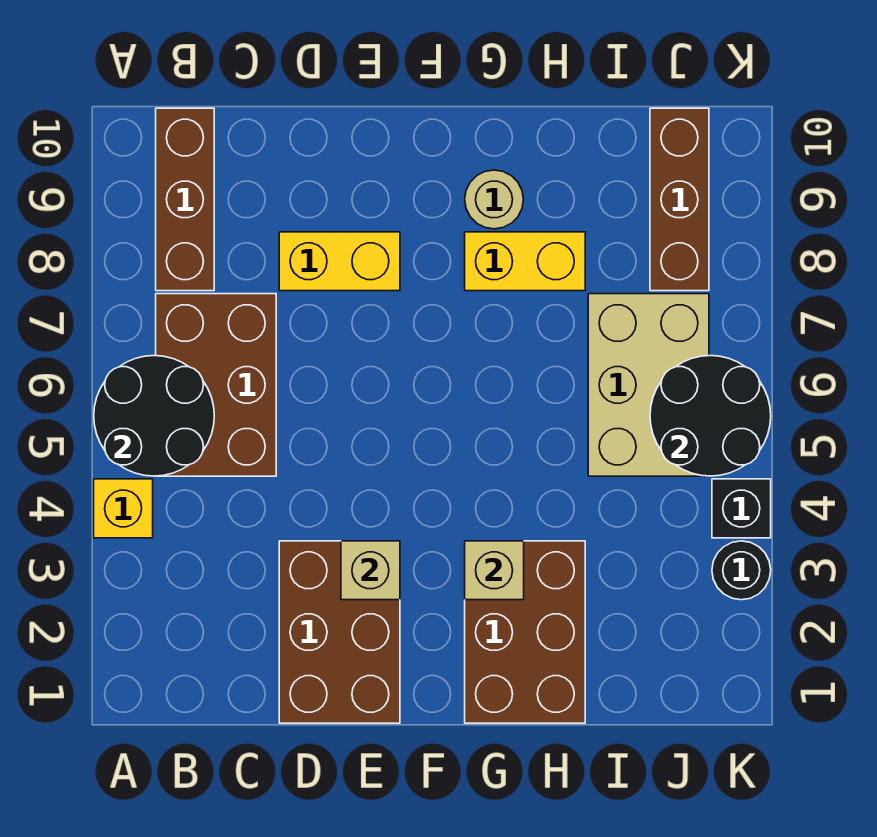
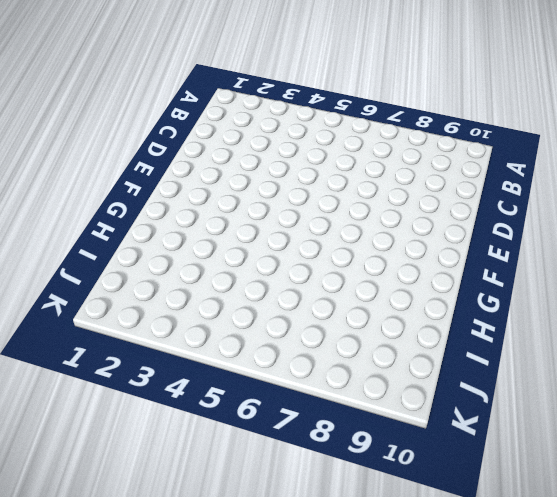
none -> yellow 1x1 brick [94,479,153,538]
none -> brown 2x3 brick [156,294,276,476]
none -> brown 1x3 brick [156,108,214,291]

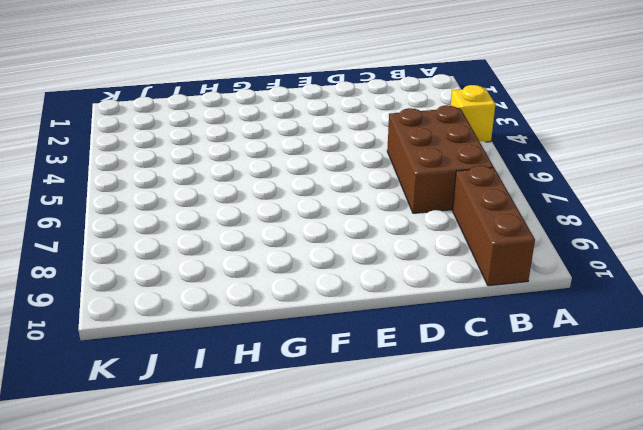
none -> brown 2x3 brick [279,541,400,723]
none -> yellow 1x2 brick [279,232,400,291]
none -> brown 2x3 brick [465,541,585,723]

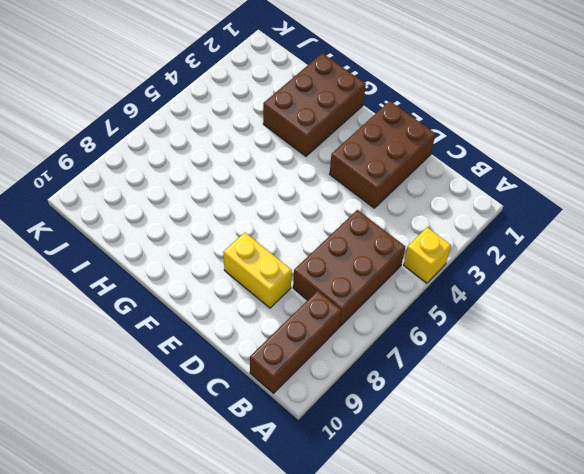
none -> yellow 1x2 brick [465,232,585,291]
none -> tan 1x1 round brick [465,170,523,229]
none -> tan 2x3 brick [588,294,709,476]

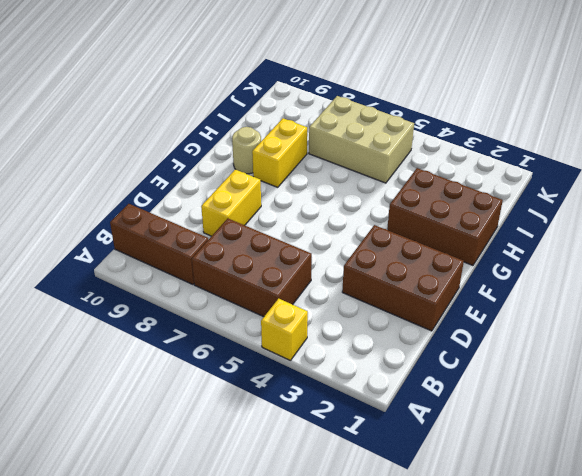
none -> brown 1x3 brick [650,108,709,291]
none -> black 1x1 round brick [712,541,771,600]
none -> black 1x1 brick [712,479,771,538]

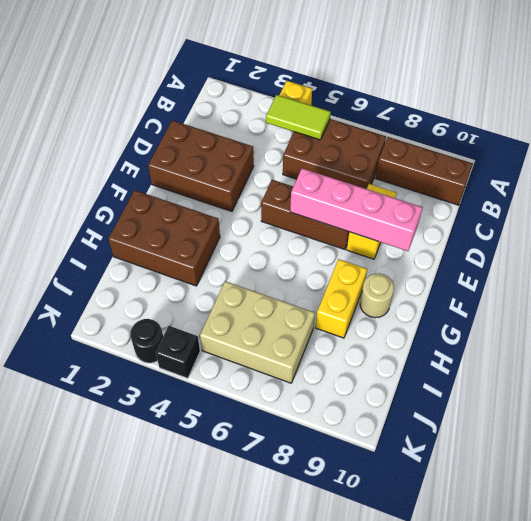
lime 1x2 tile [266,95,331,140] -> black 2x2 round brick [94,356,214,476]
brown 1x3 brick [261,180,349,249] -> brown 1x3 brick moved to [650,108,709,291]
pink 1x4 brick [290,168,423,251] -> none
none -> tan 1x1 brick [341,541,400,600]
none -> tan 1x1 brick [465,541,524,600]
none -> black 2x2 round brick [650,356,771,476]

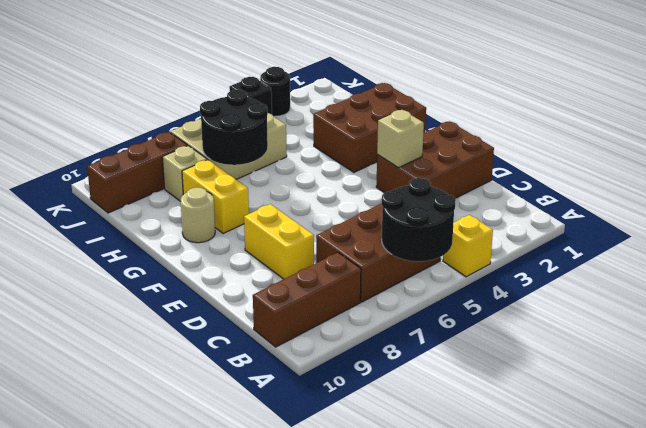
black 2x2 round brick [200,90,268,165] -> black 2x2 round brick moved to [650,356,771,476]
tan 1x1 brick [162,146,207,201] -> tan 1x1 brick moved to [465,541,524,600]

